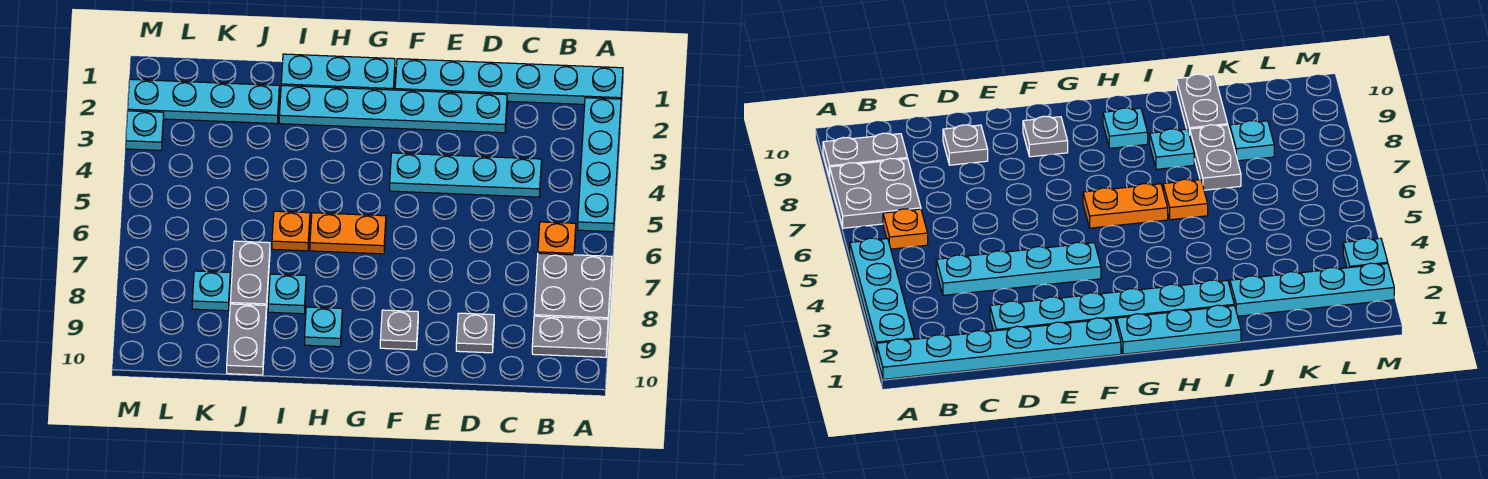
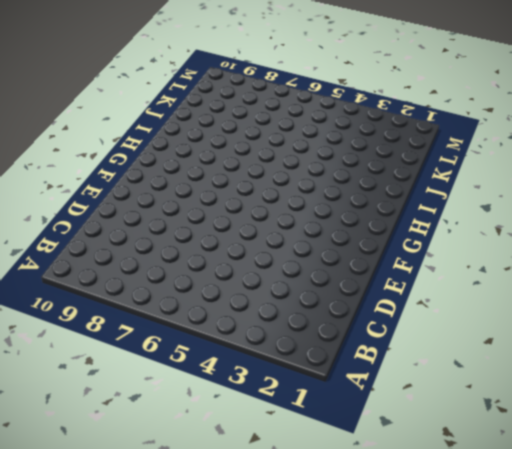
none -> cyan 1x6 plate [395,59,623,104]
none -> cyan 1x4 plate [578,98,621,232]
none -> grey 2x2 plate [534,253,612,323]

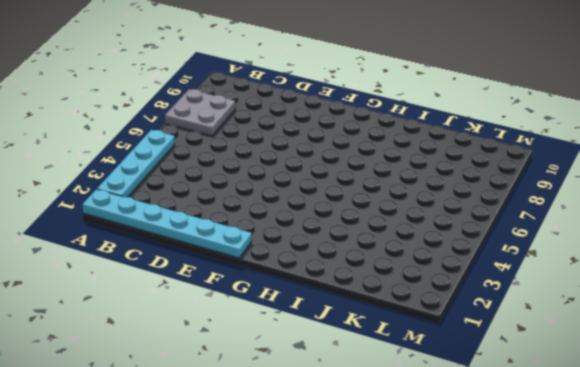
none -> grey 1x2 plate [532,316,608,357]
none -> orange 1x1 plate [538,222,576,255]
none -> cyan 1x4 plate [390,153,542,197]

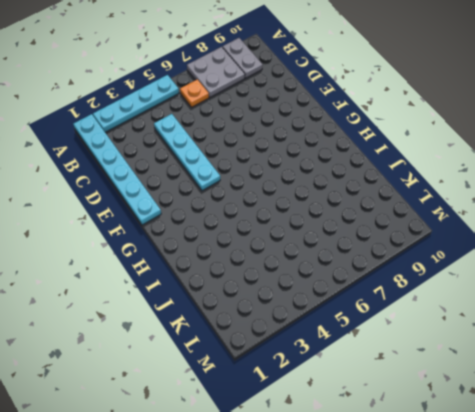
none -> cyan 1x6 plate [279,86,507,133]
none -> grey 1x1 plate [456,313,494,353]
none -> grey 1x1 plate [380,310,418,350]

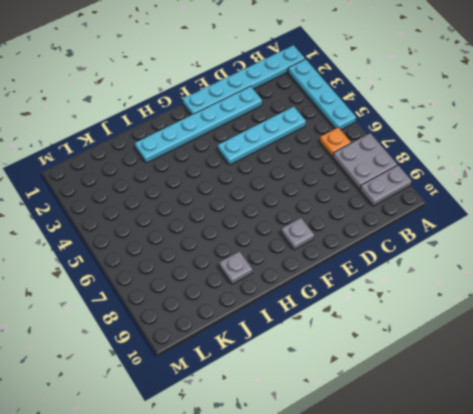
grey 1x1 plate [220,252,252,284] -> grey 1x1 plate moved to [456,313,494,353]
none -> cyan 1x3 plate [281,54,395,90]
none -> orange 1x2 plate [310,213,386,254]
none -> cyan 1x1 plate [305,307,342,347]

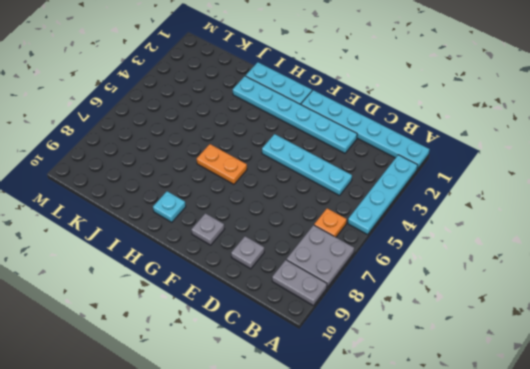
none -> orange 1x1 plate [272,211,310,251]
none -> cyan 1x1 plate [268,274,306,314]
none -> cyan 1x4 plate [128,79,279,124]

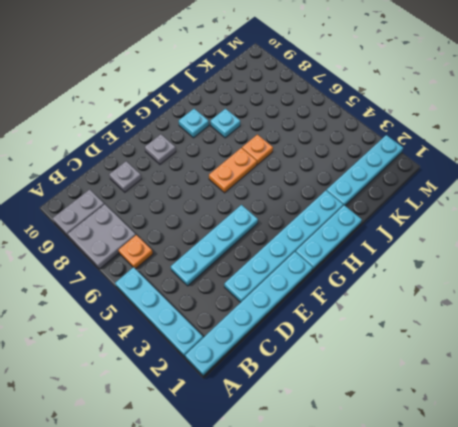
none -> grey 1x2 plate [230,241,270,312]
none -> grey 1x2 plate [227,304,266,375]
none -> cyan 1x1 plate [192,271,230,311]

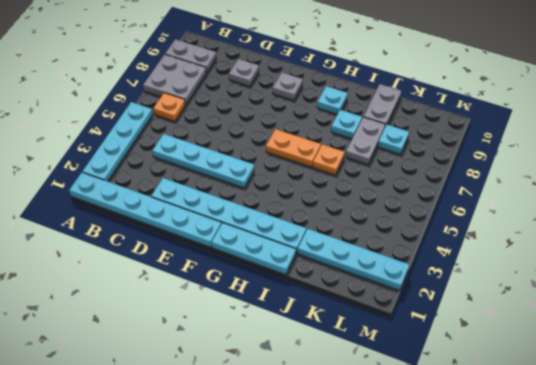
none -> cyan 1x1 plate [126,111,164,150]

